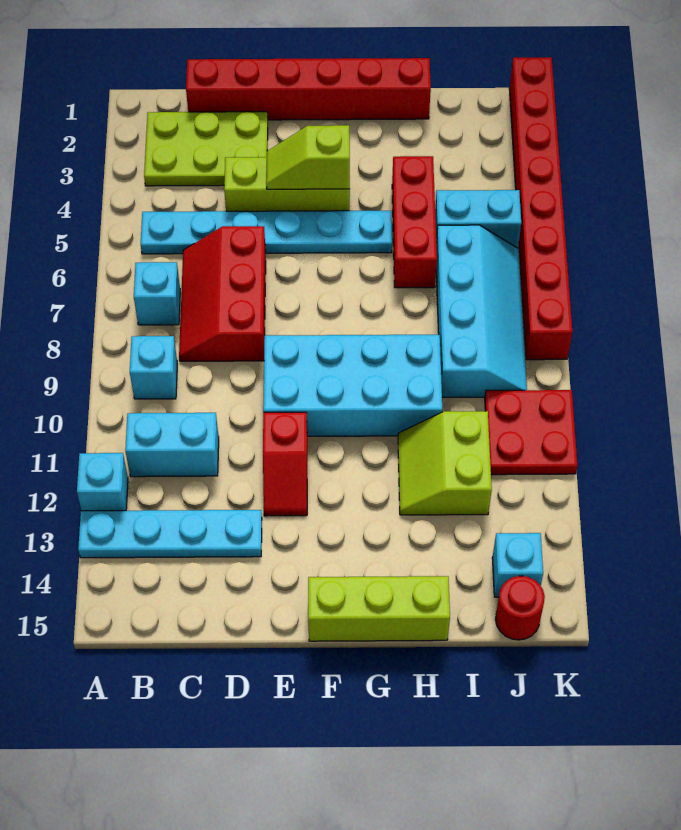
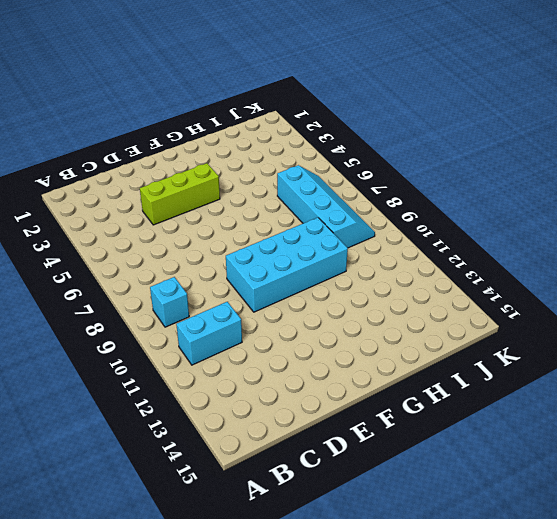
none -> cyan 1x1 brick [77,453,128,511]
none -> cyan 1x4 plate [78,510,262,558]
none -> lime 2x3 plate [144,112,268,186]

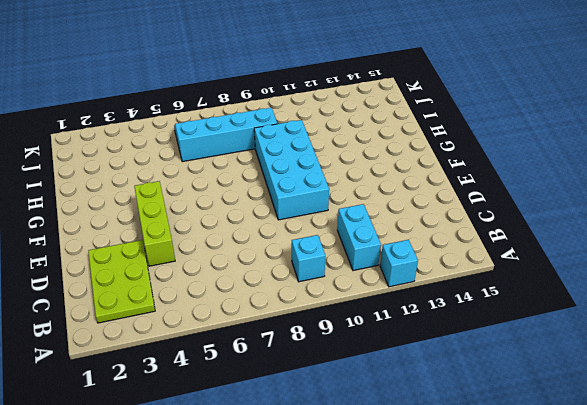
none -> cyan 1x4 plate [78,510,262,558]
none -> cyan 1x6 plate [141,211,392,254]
none -> cyan 1x1 brick [134,262,180,325]

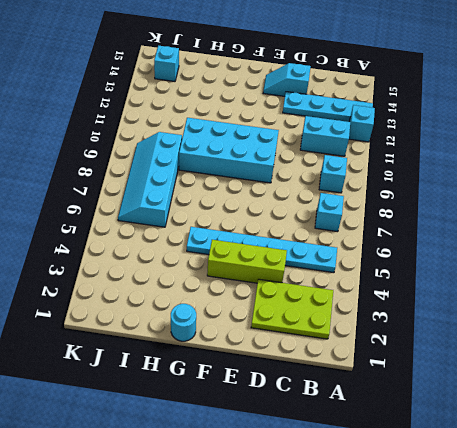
cyan 1x2 slope [263,63,311,96] -> none
cyan 1x1 round brick [171,304,196,341] -> red 1x6 brick [186,58,431,120]
none -> red 2x3 slope [179,226,266,361]
none -> red 1x2 slope [263,412,307,516]
none -> lime 1x3 brick [308,576,450,641]

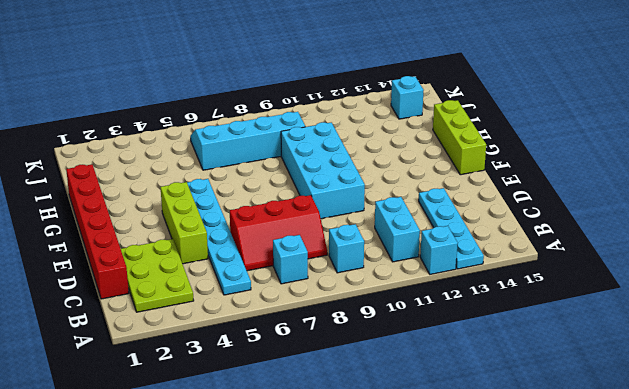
none -> red 1x2 slope [263,412,307,516]
none -> red 1x3 brick [392,156,437,288]
none -> lime 2x2 slope [398,411,492,515]

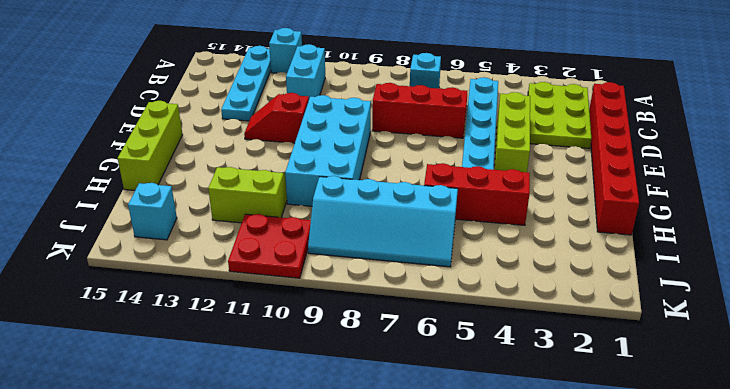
none -> cyan 1x1 brick [130,336,177,399]
none -> cyan 1x2 brick [435,190,521,248]
none -> red 1x1 round brick [495,576,545,640]

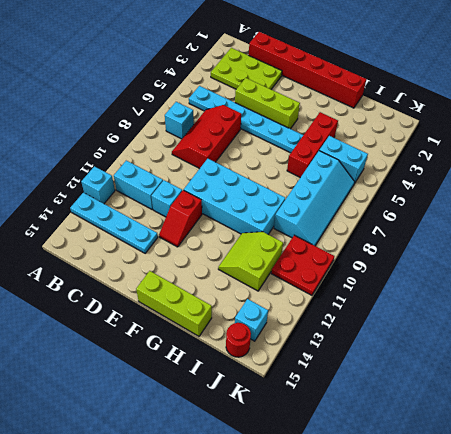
cyan 1x1 brick [152,180,182,217] -> cyan 1x1 brick moved to [130,336,177,399]
none -> red 1x8 brick [509,57,572,360]
none -> lime 1x2 slope [266,125,350,189]

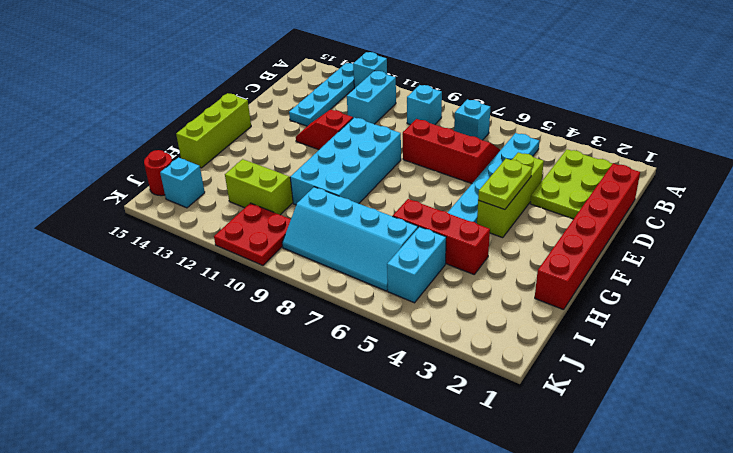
lime 1x2 plate [478,159,532,210] -> lime 1x2 slope [266,125,350,189]
none -> red 1x8 brick [509,57,572,360]

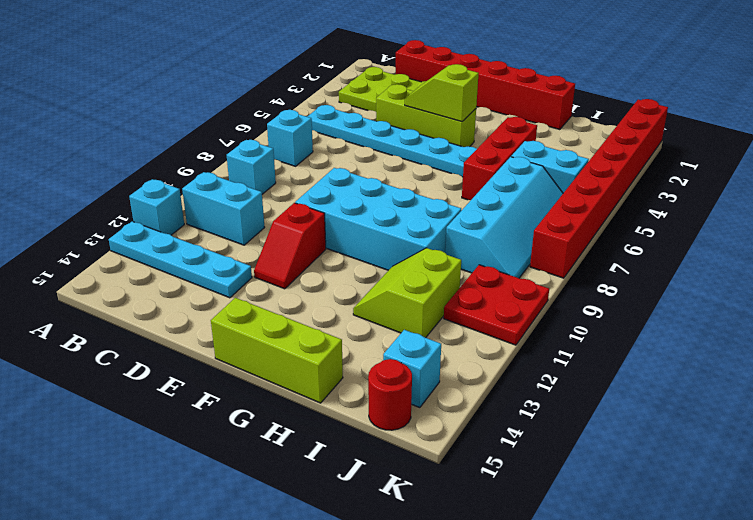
none -> red 2x3 slope [179,226,266,361]

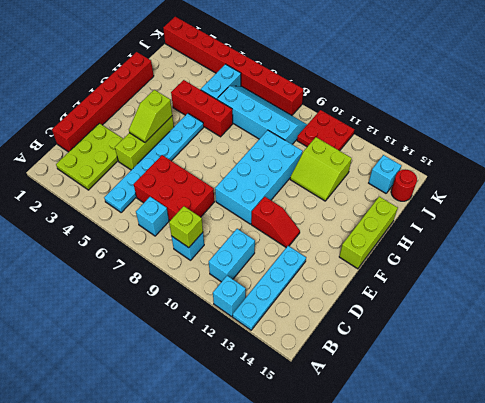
lime 1x1 brick [169,206,203,248] -> none
red 2x3 brick [134,155,214,220] -> red 2x3 slope [179,226,266,361]

